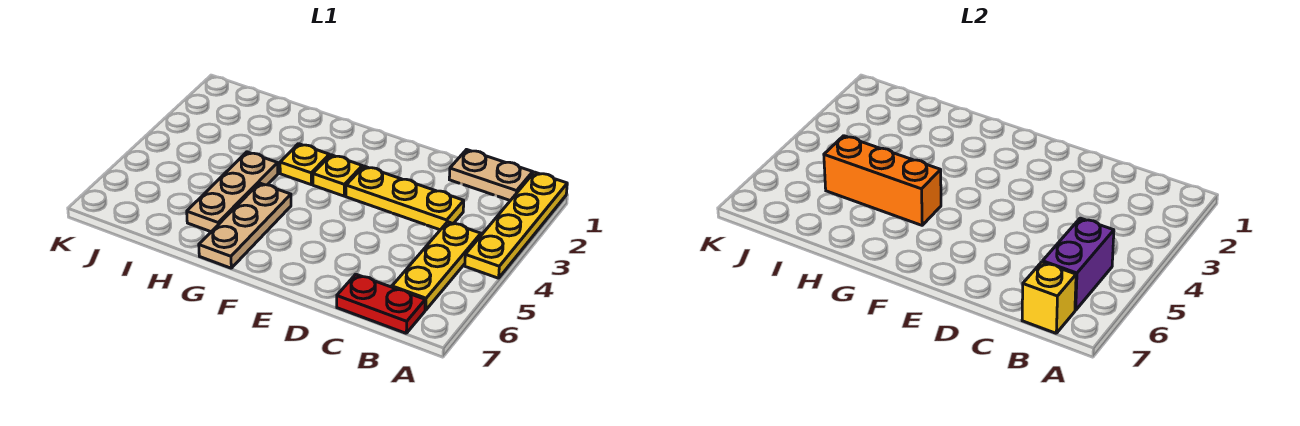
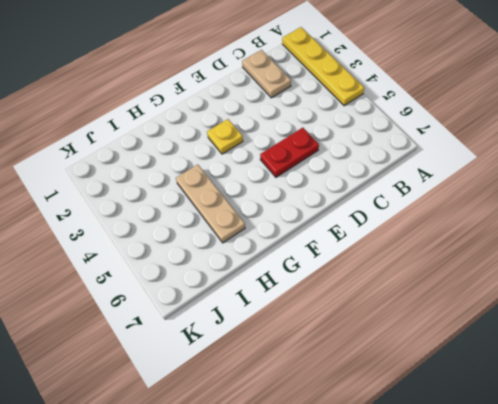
tan 1x2 plate [242,50,291,98] -> tan 1x2 plate turned to [449,150,533,201]
red 1x2 plate [260,128,319,177] -> red 1x2 plate moved to [337,274,425,333]
none -> yellow 1x3 plate [392,222,481,310]
none -> yellow 1x3 plate [346,166,464,230]
none -> yellow 1x1 plate [280,144,329,184]

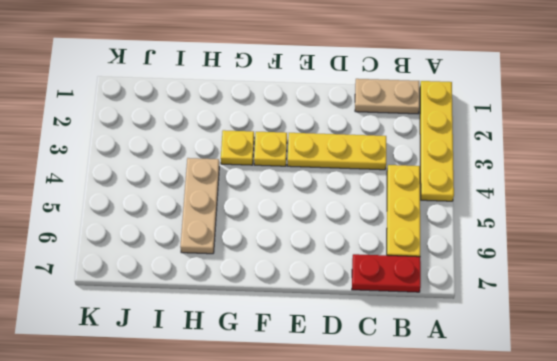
none -> tan 1x3 plate [199,183,291,268]
none -> purple 1x2 brick [1043,218,1114,310]
none -> yellow 1x1 brick [1022,262,1076,333]

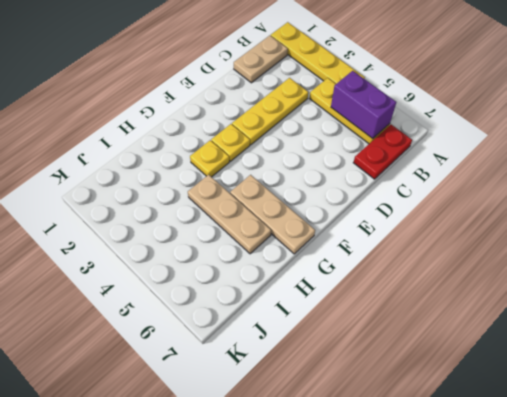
none -> yellow 1x1 brick [1022,262,1076,333]
none -> orange 1x3 brick [824,136,941,225]

